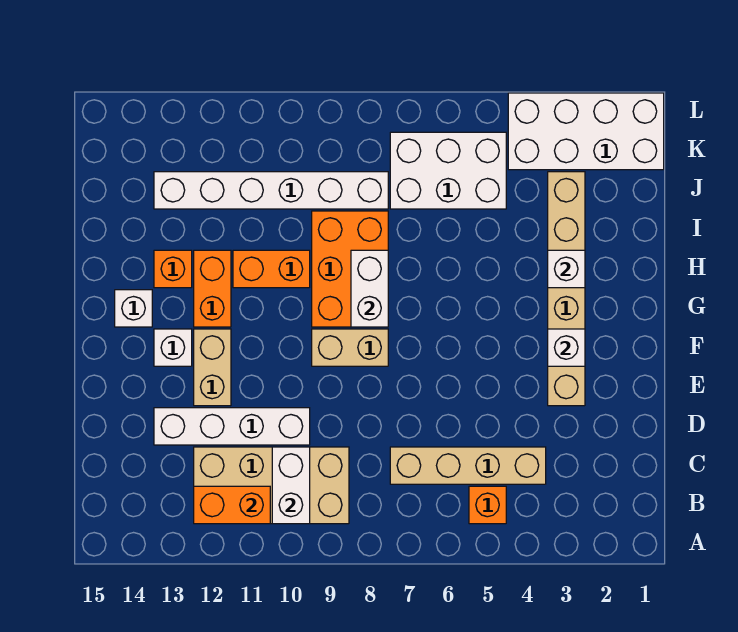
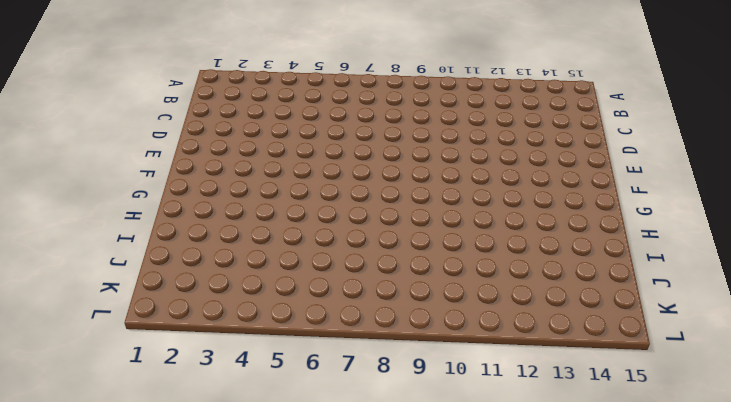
none -> orange 1x1 brick [469,486,506,524]
none -> tan 2x4 brick [194,447,349,524]
none -> tan 1x4 brick [390,447,546,484]

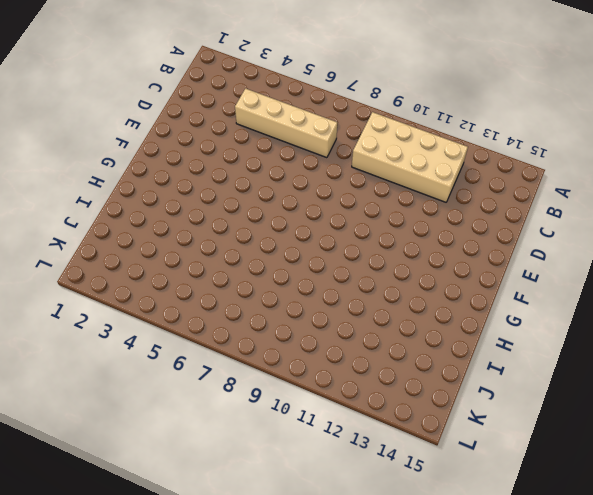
none -> orange 1x1 brick [469,486,506,524]
none -> white 1x4 brick [154,408,310,445]
none -> tan 1x6 brick [548,172,585,406]

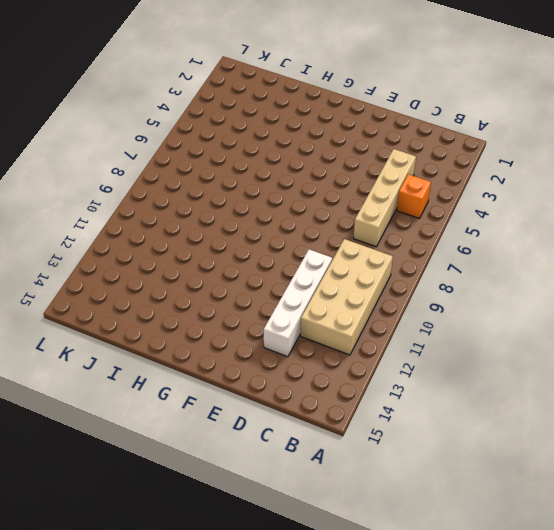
none -> tan 1x6 brick [548,172,585,406]
none -> tan 1x2 brick [194,329,231,406]
none -> tan 1x2 brick [312,329,388,366]

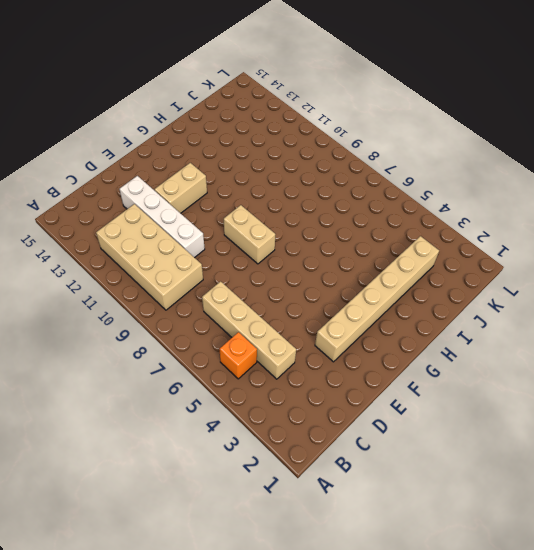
none -> white 1x1 brick [154,329,192,366]
none -> orange 2x3 brick [312,211,388,327]
none -> orange 1x2 brick [194,250,231,327]

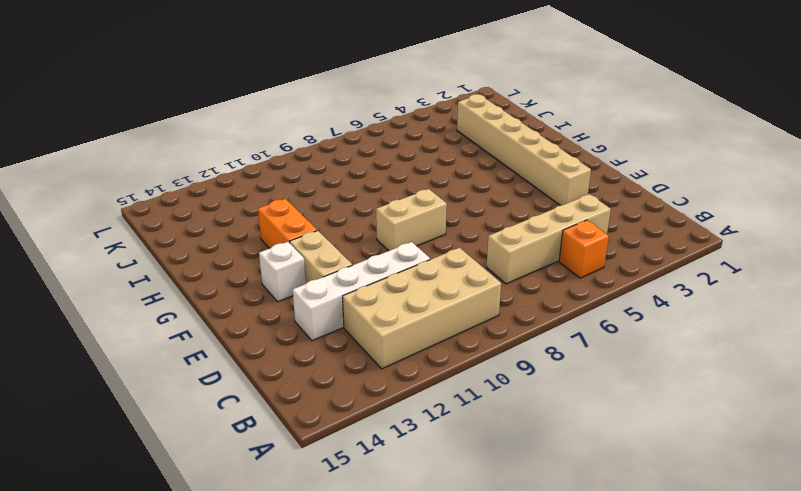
none -> orange 2x3 brick [312,211,388,327]
none -> white 1x1 brick [115,290,152,327]
none -> orange 1x2 brick [233,250,310,288]

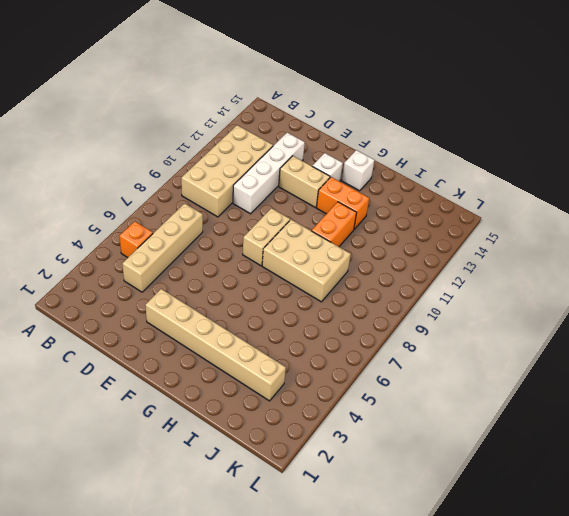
tan 2x3 brick [262,220,351,302] -> orange 2x3 brick [312,211,388,327]
none -> orange 1x1 brick [154,250,192,288]
none -> white 2x3 brick [390,132,506,209]
none -> white 1x6 brick [154,172,388,209]

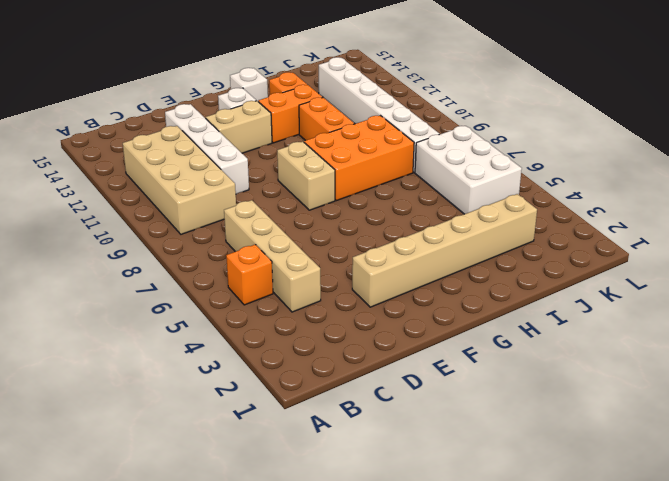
none -> white 2x4 brick [508,93,664,170]
none -> white 1x2 brick [272,447,310,524]
none -> orange 1x2 brick [194,486,270,524]

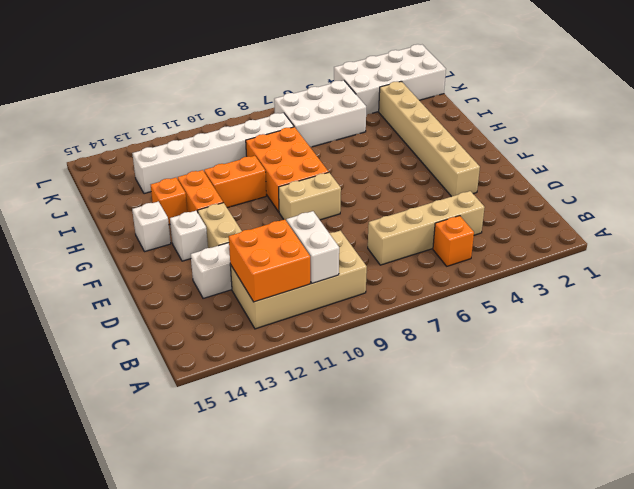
orange 2x2 brick [229,219,310,302] -> orange 1x2 brick [194,486,270,524]
none -> white 1x1 brick [548,329,585,366]
none -> white 1x2 brick [351,250,388,327]
none -> white 1x1 brick [548,250,585,288]

